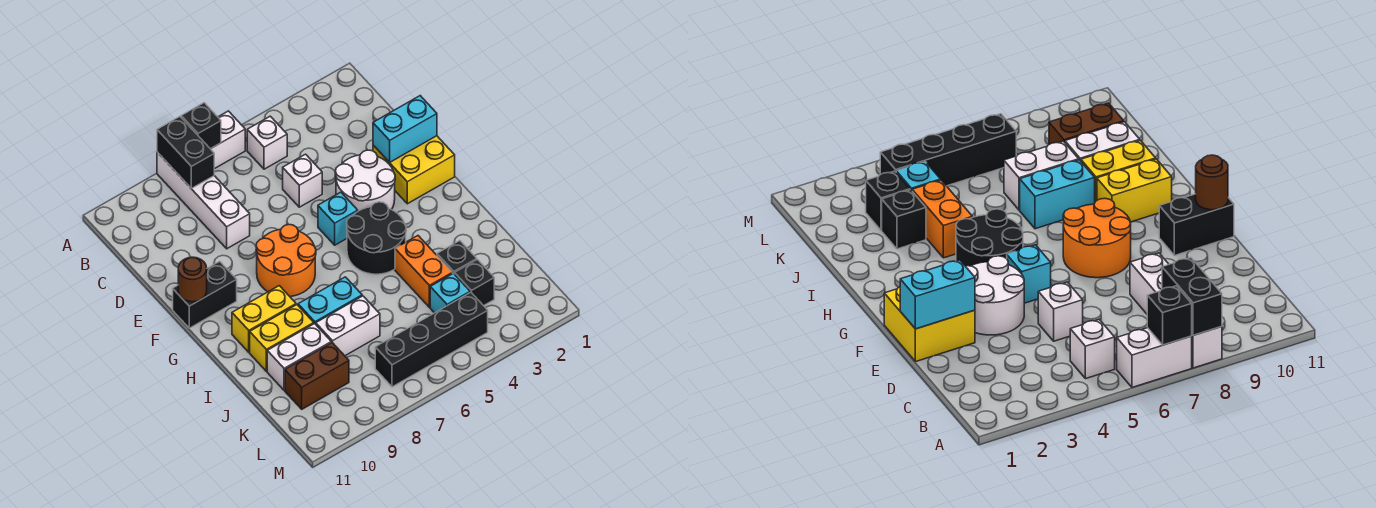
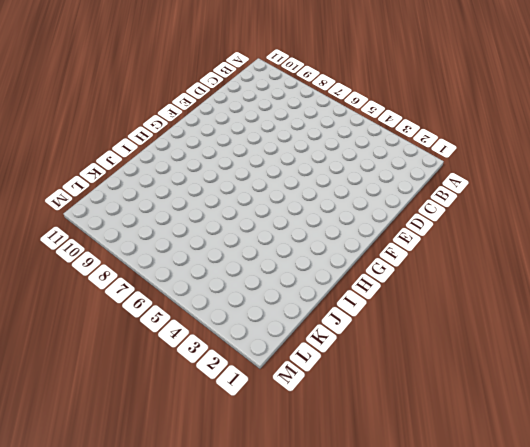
none -> white 1x2 brick [211,111,245,169]
none -> white 1x4 brick [157,152,250,249]
none -> white 1x1 brick [247,116,287,169]

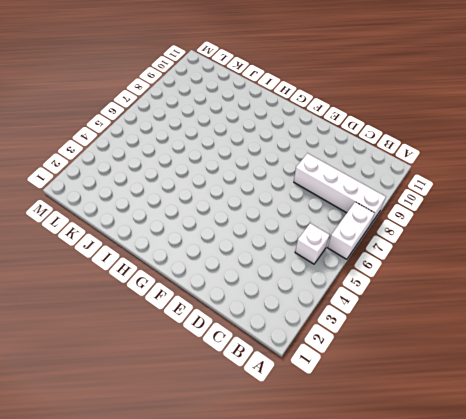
none -> white 1x1 brick [283,154,322,207]
none -> yellow 2x2 brick [373,136,455,204]
none -> white 2x2 round brick [335,150,395,211]

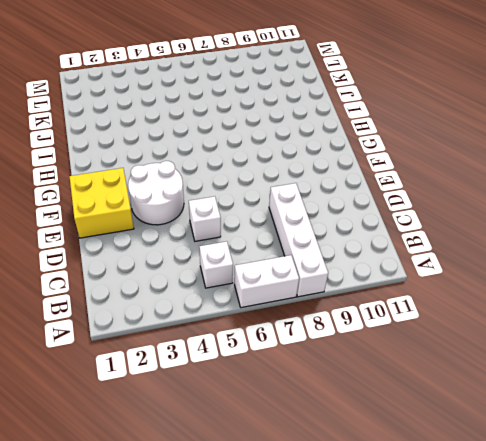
none -> cyan 1x1 brick [318,192,358,245]
none -> orange 2x2 round brick [256,224,316,297]
none -> black 1x2 brick [173,261,237,328]

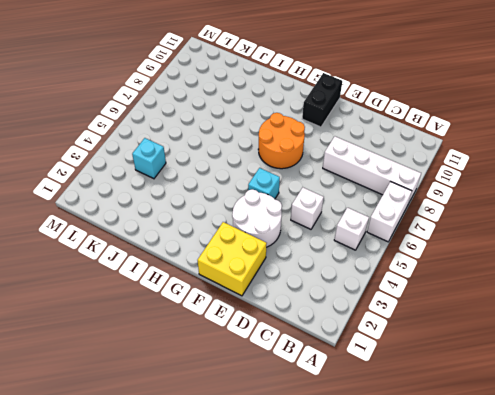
none -> black 2x2 round brick [347,202,406,274]
none -> yellow 1x2 brick [232,286,296,352]
none -> orange 1x2 brick [395,236,453,307]

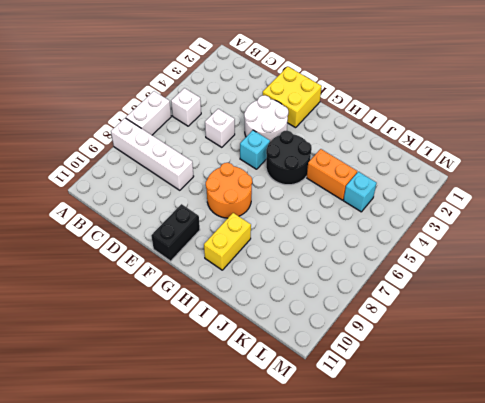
none -> cyan 1x2 brick [298,277,362,324]
none -> yellow 1x2 brick [250,305,314,371]
none -> black 1x1 brick [437,241,477,274]

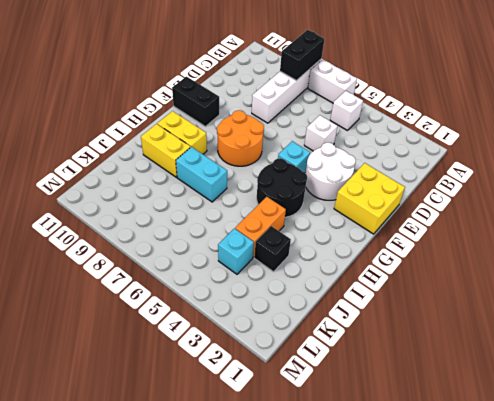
none -> white 1x2 brick [316,296,380,356]
none -> white 1x2 brick [267,324,331,390]
none -> black 1x1 brick [455,260,494,306]

